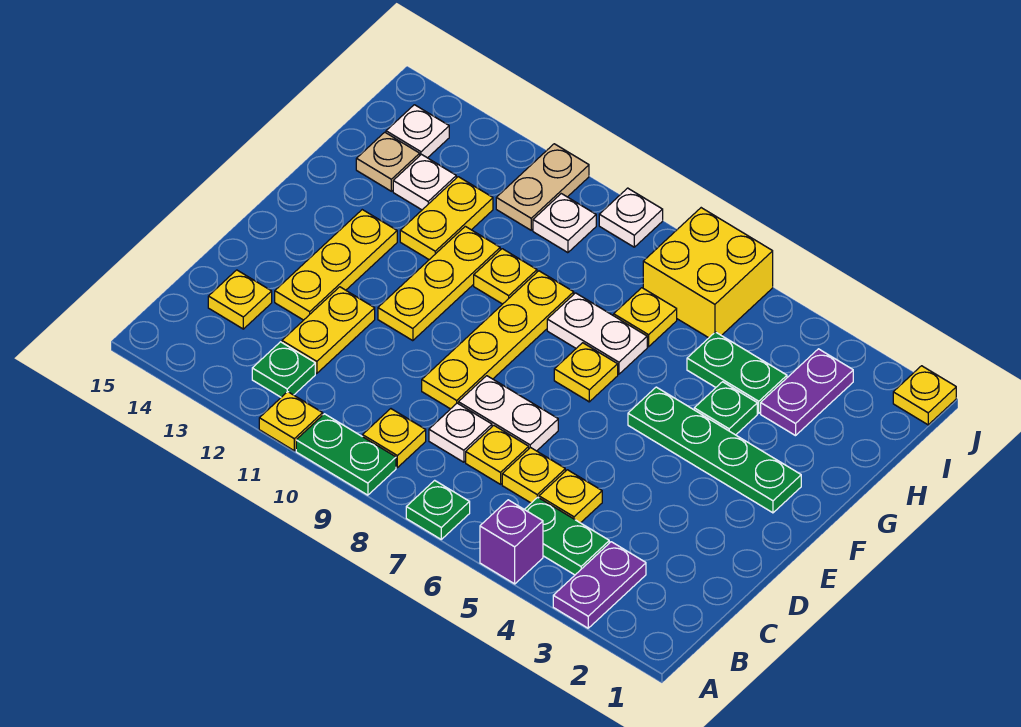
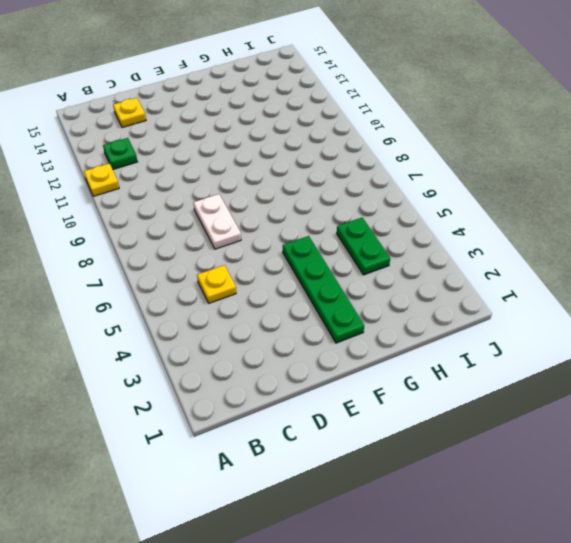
none -> purple 1x2 plate [553,542,646,628]
none -> purple 1x1 brick [480,500,543,584]
none -> green 1x1 plate [406,480,470,539]
none -> green 1x2 plate [296,414,396,495]

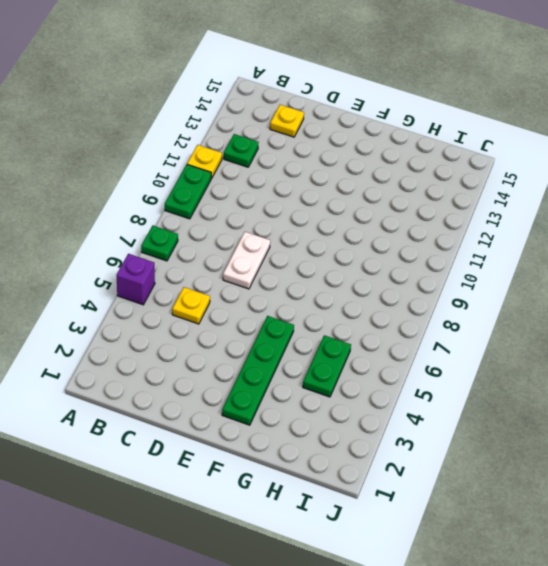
none -> purple 1x2 plate [553,542,646,628]
none -> green 1x2 plate [524,497,609,575]
none -> yellow 1x1 plate [363,409,426,468]
none -> yellow 1x1 plate [502,447,565,503]

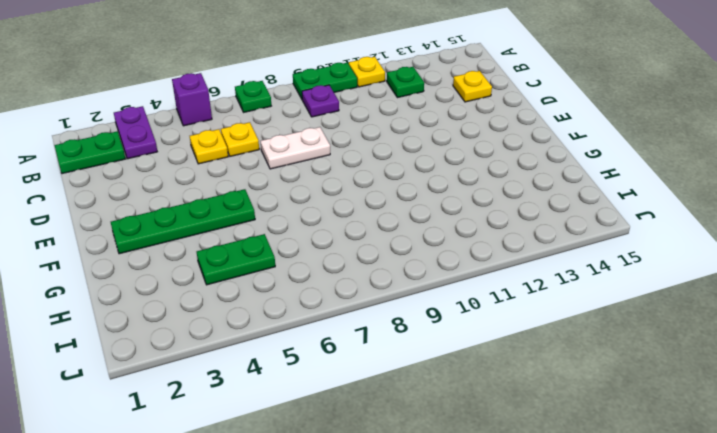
green 1x2 plate [55,131,125,174] -> green 1x2 plate moved to [524,497,609,575]
purple 1x1 plate [302,85,339,117] -> yellow 1x1 plate [363,409,426,468]
none -> yellow 1x1 plate [466,425,529,484]
none -> white 1x1 plate [429,403,492,462]
none -> yellow 1x2 plate [282,287,375,373]
none -> yellow 1x4 plate [422,271,574,409]

